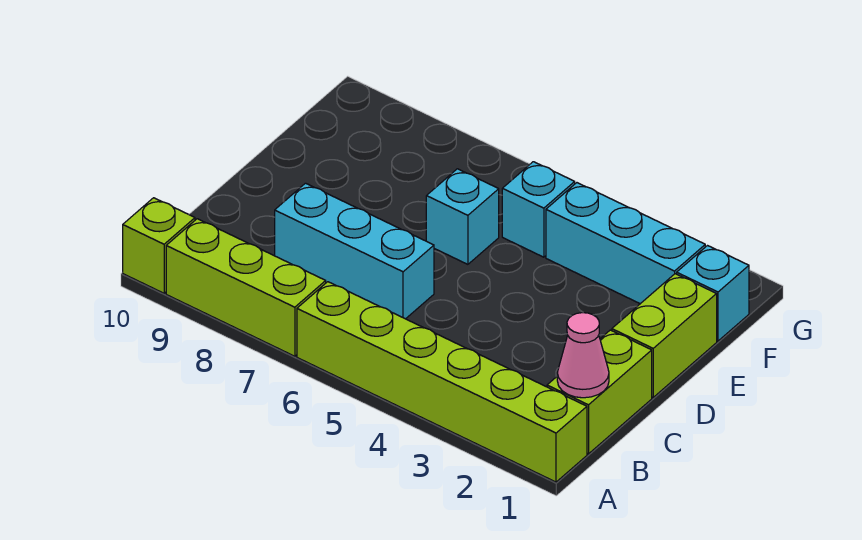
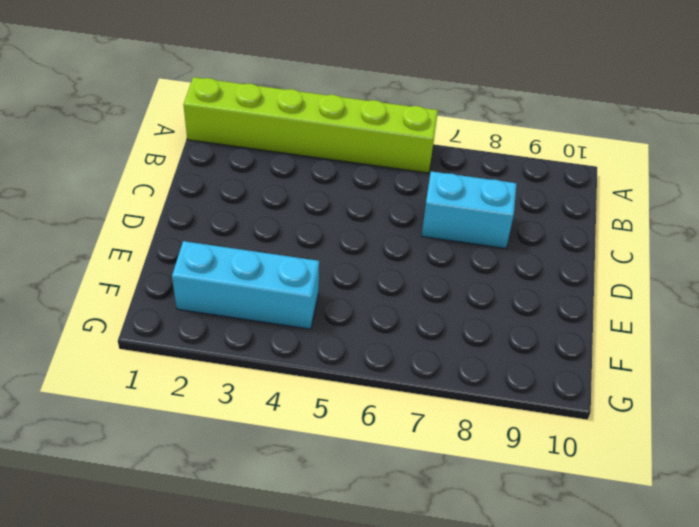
cyan 1x2 brick [422,171,517,248] -> cyan 1x3 brick [275,183,434,319]
none -> lime 1x3 brick [166,219,326,356]
none -> lime 1x1 brick [123,198,195,293]

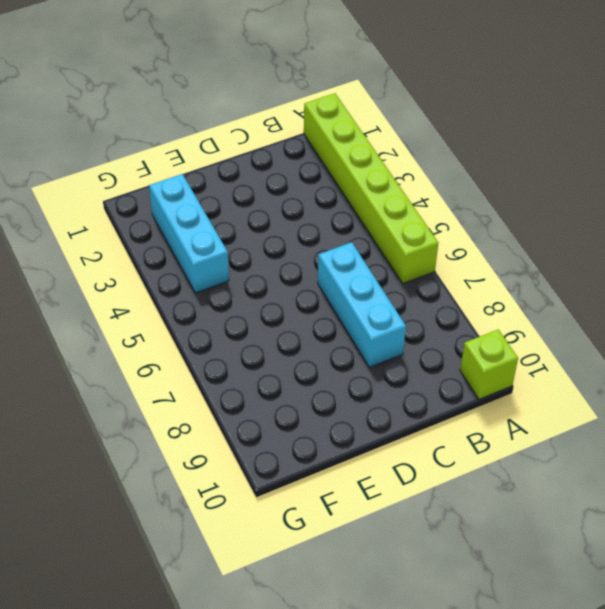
none -> lime 1x3 brick [166,219,326,356]
none -> lime 1x2 brick [547,330,652,454]

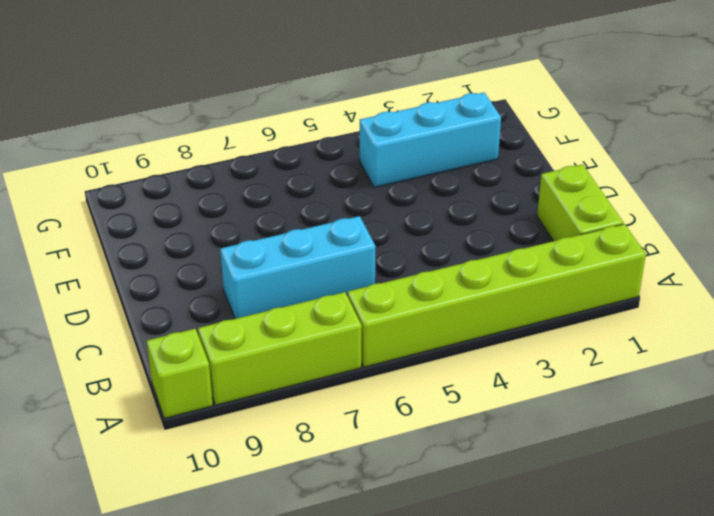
none -> lime 1x2 brick [612,274,717,397]
none -> cyan 1x1 brick [426,169,499,264]

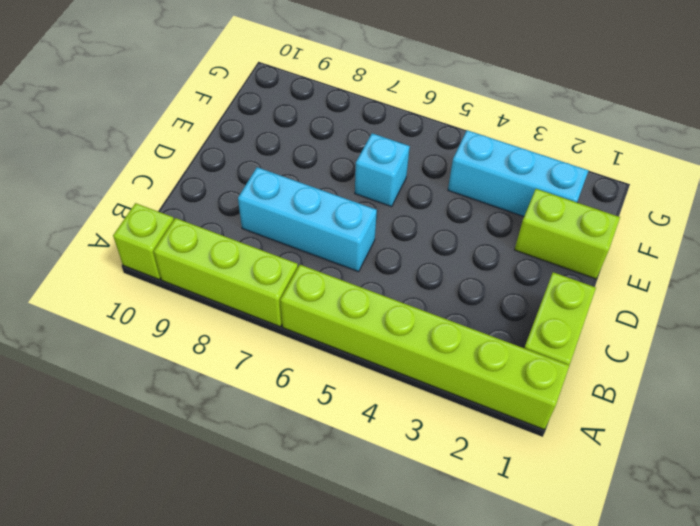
lime 1x2 brick [514,189,620,279] -> lime 1x2 brick turned to [612,274,717,397]
none -> cyan 1x1 brick [677,246,749,341]
none -> cyan 1x1 brick [502,162,575,257]

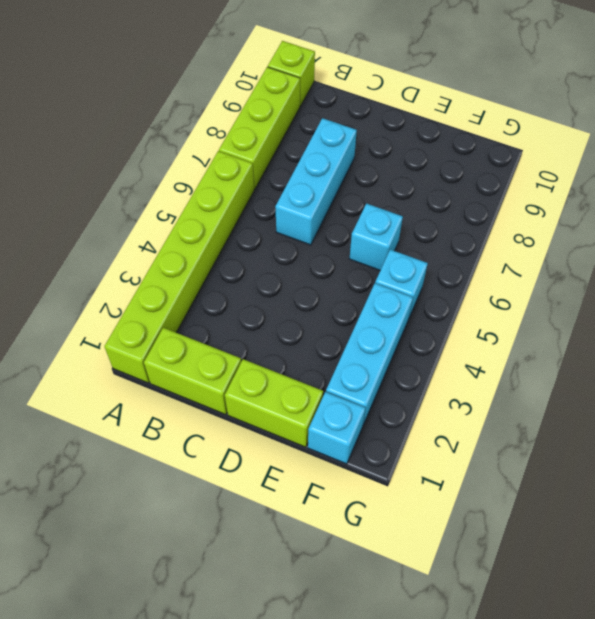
none -> pink 1x1 cone [557,313,609,398]

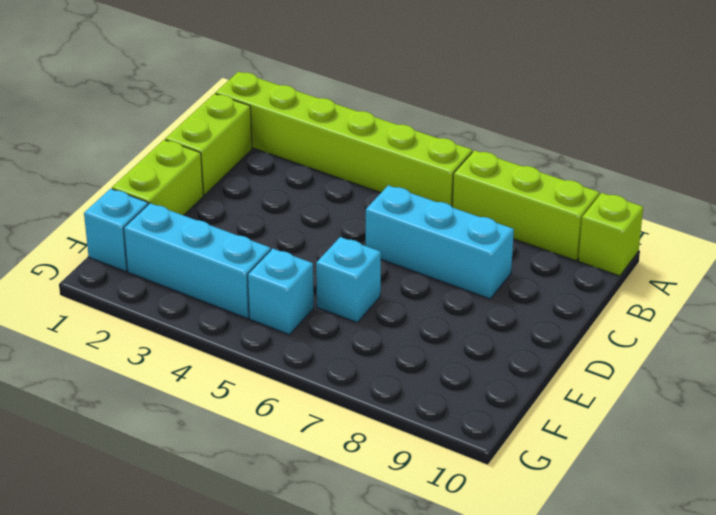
none -> pink 1x1 cone [557,313,609,398]

